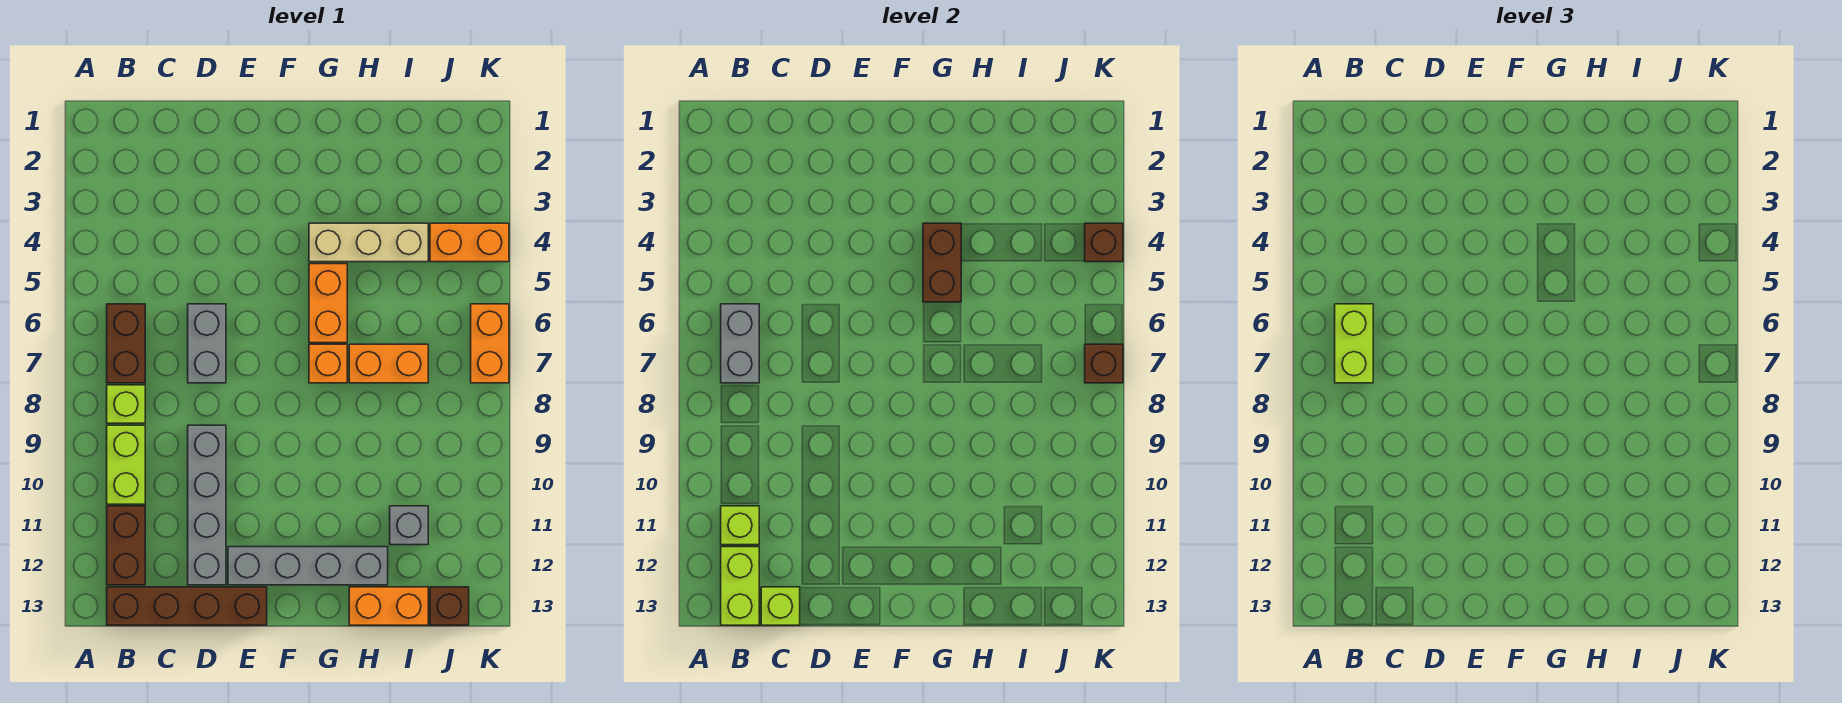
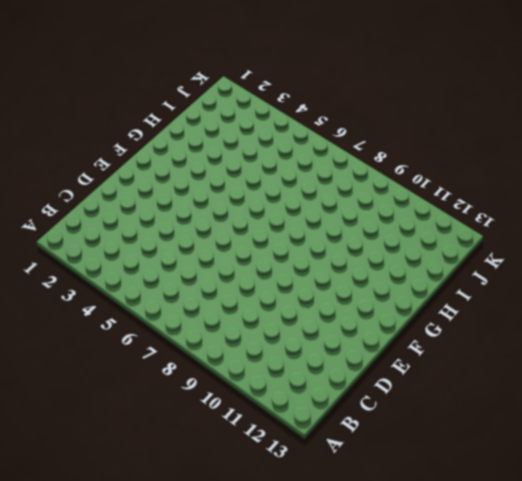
none -> brown 1x2 brick [107,304,145,383]
none -> lime 1x1 brick [107,385,145,423]
none -> lime 1x2 brick [107,425,145,504]

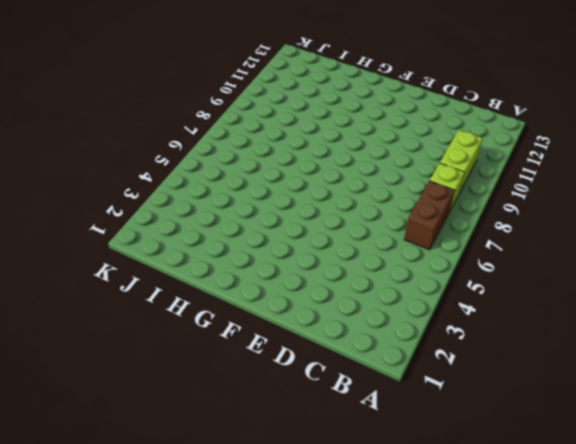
none -> brown 1x2 brick [107,506,145,585]
none -> brown 1x4 brick [107,587,267,625]
none -> grey 1x2 brick [188,304,226,383]

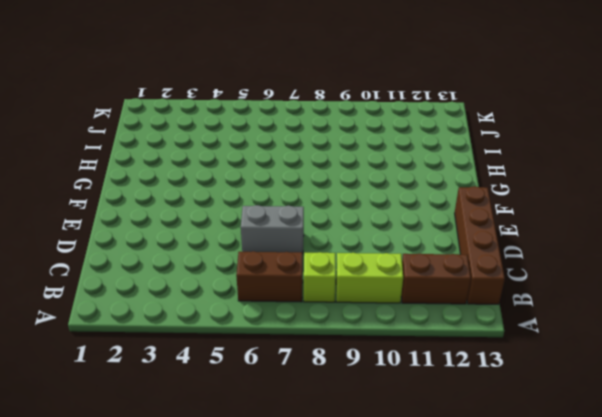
none -> grey 1x4 brick [188,425,226,585]
none -> grey 1x4 brick [228,547,388,585]
none -> tan 1x3 brick [309,223,428,262]

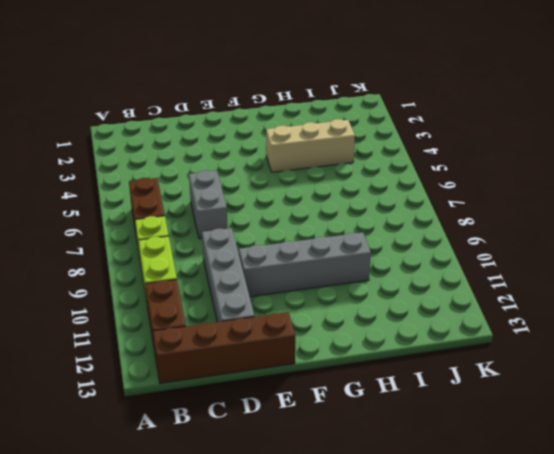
grey 1x4 brick [239,232,371,297] -> grey 1x4 brick moved to [228,547,388,585]
none -> orange 1x2 brick [309,264,347,343]
none -> orange 1x1 brick [309,344,347,383]
none -> orange 1x2 brick [349,344,428,383]

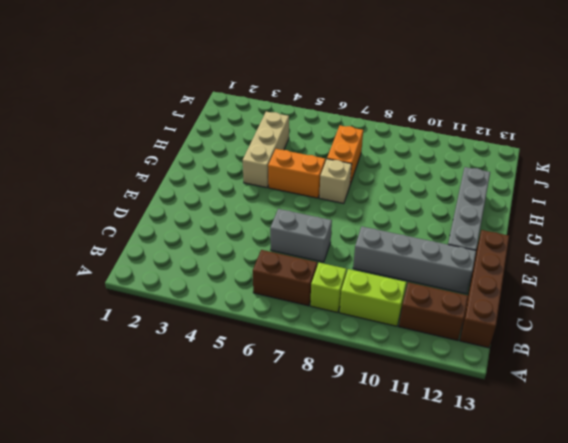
tan 1x1 brick [319,159,352,204] -> orange 1x1 brick [309,344,347,383]
none -> orange 1x2 brick [349,587,428,625]
none -> grey 1x1 brick [390,506,428,545]
none -> orange 1x2 brick [430,223,509,262]

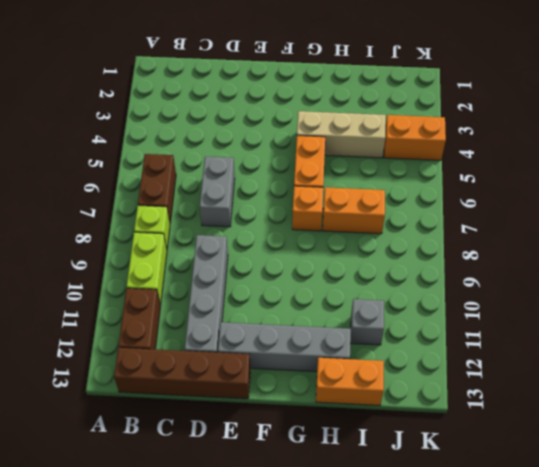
none -> brown 1x1 brick [430,587,469,625]
none -> orange 1x2 brick [471,304,509,383]
none -> grey 1x2 brick [721,304,759,383]

